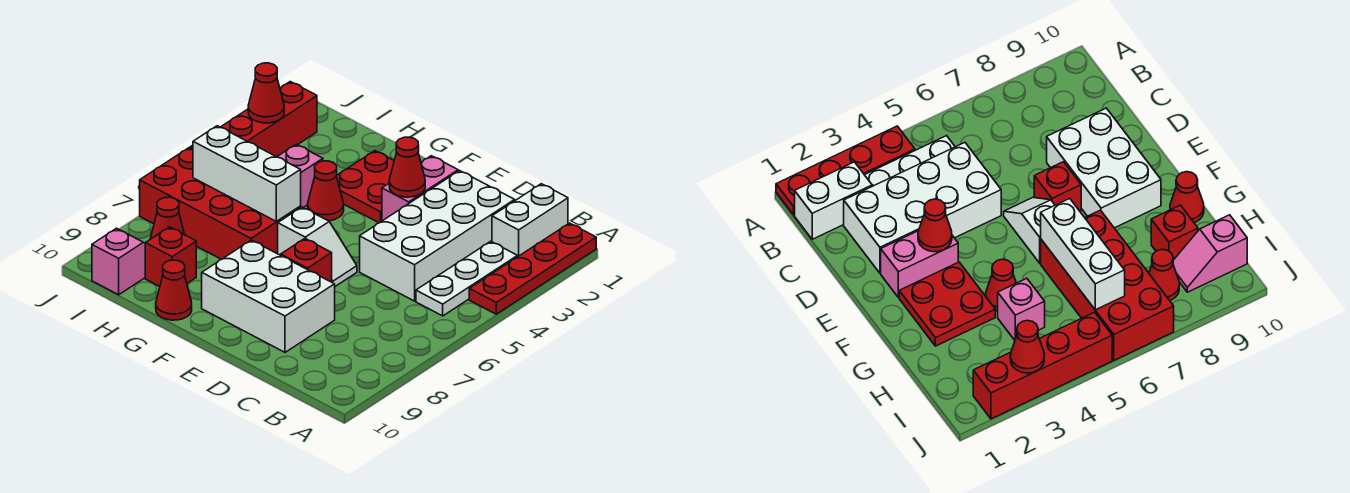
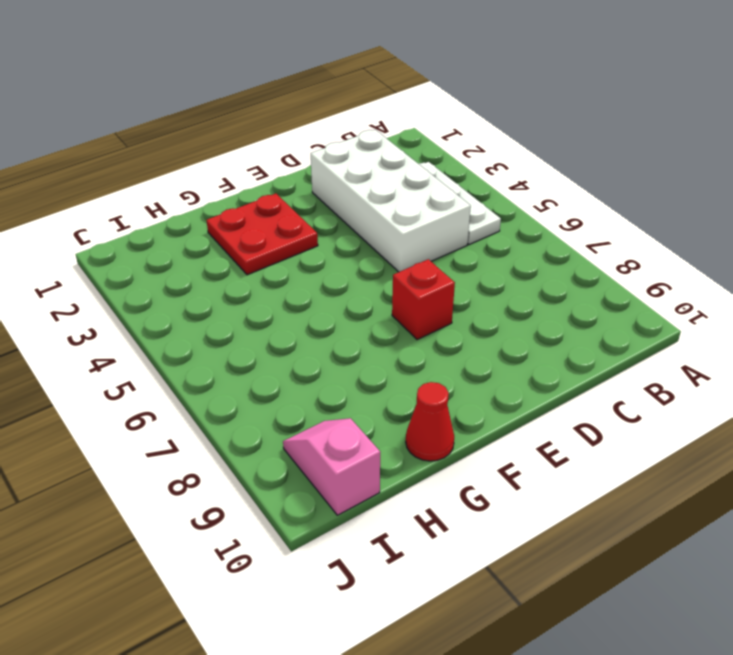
none -> red 1x4 plate [469,223,596,314]
none -> white 1x2 brick [492,184,568,256]
none -> white 2x3 brick [202,240,335,352]

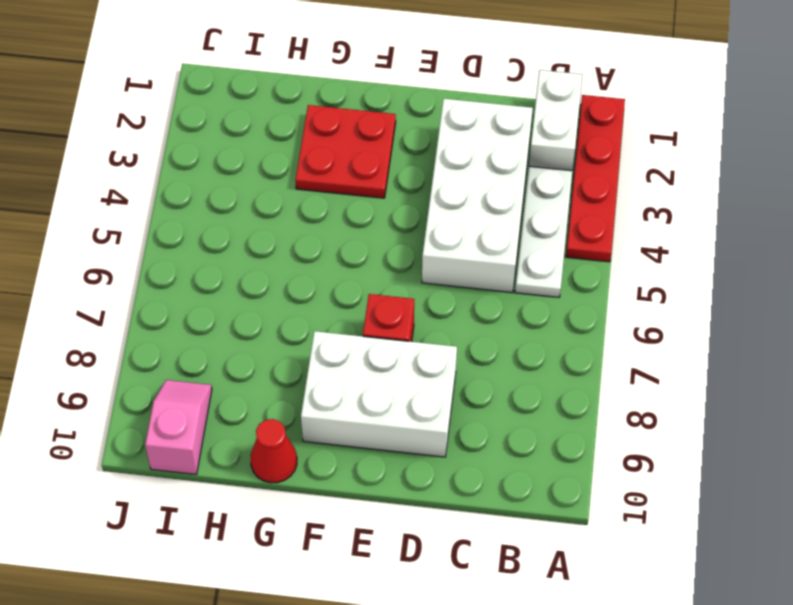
none -> pink 1x2 brick [382,156,458,221]
none -> white 1x2 slope [278,207,357,286]
none -> red 1x1 cone [308,161,344,221]

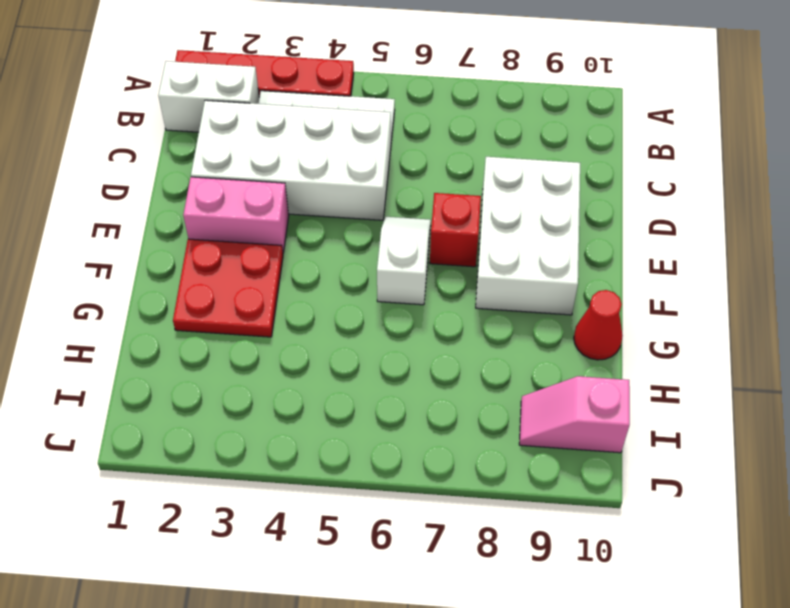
none -> red 1x1 cone [308,161,344,221]
none -> red 2x4 brick [140,148,301,259]
none -> pink 1x1 brick [277,144,323,208]

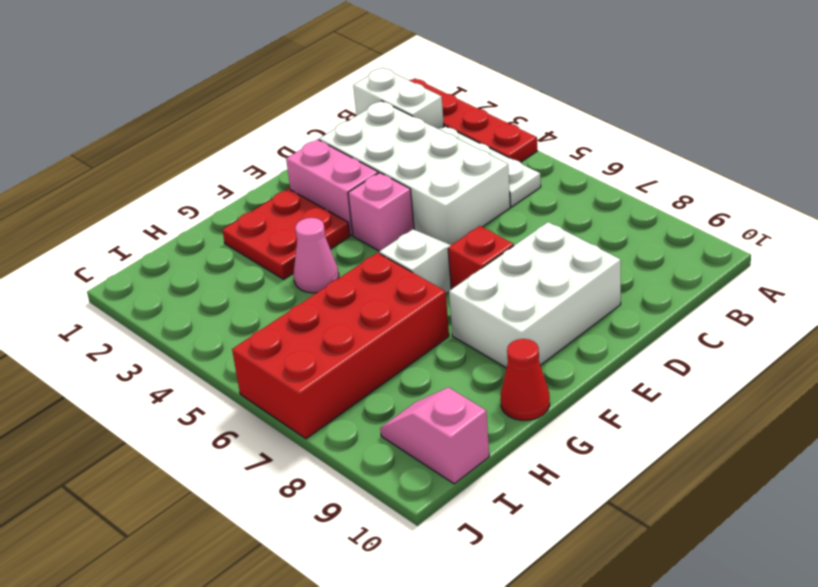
pink 1x1 brick [348,173,414,251] -> pink 1x1 brick moved to [277,144,323,208]
pink 1x1 cone [294,218,339,293] -> red 1x1 cone [308,161,344,221]
none -> red 1x1 brick [145,227,196,287]
none -> red 1x1 cone [150,197,184,239]
none -> red 1x4 brick [190,82,317,157]

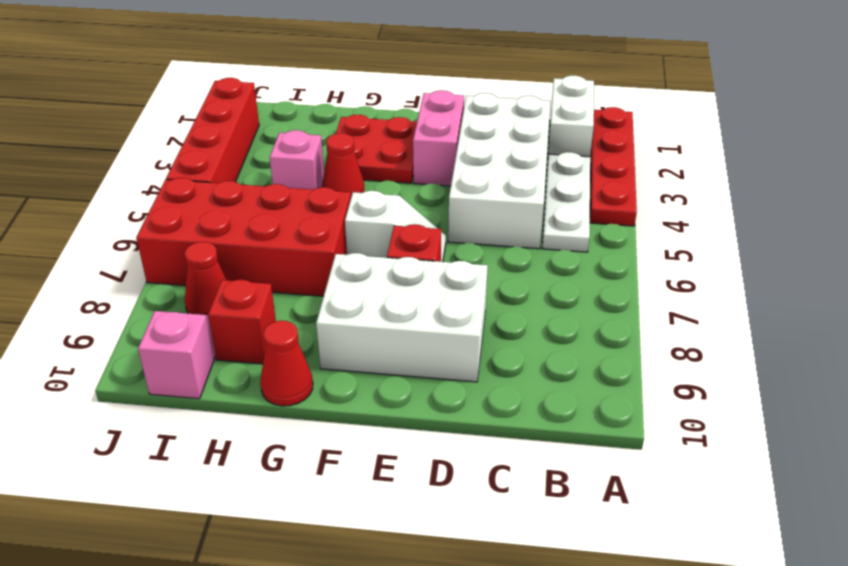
none -> red 1x1 cone [389,137,425,197]
none -> white 1x3 brick [193,126,301,222]
none -> red 1x1 cone [248,63,284,123]

